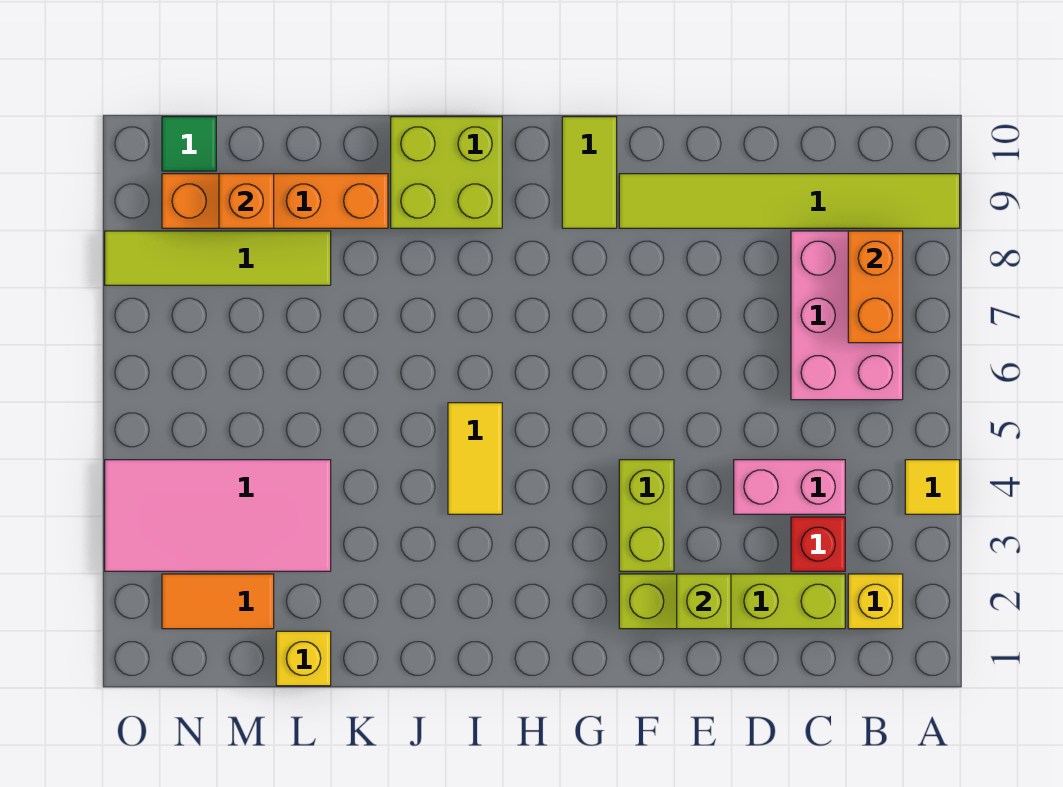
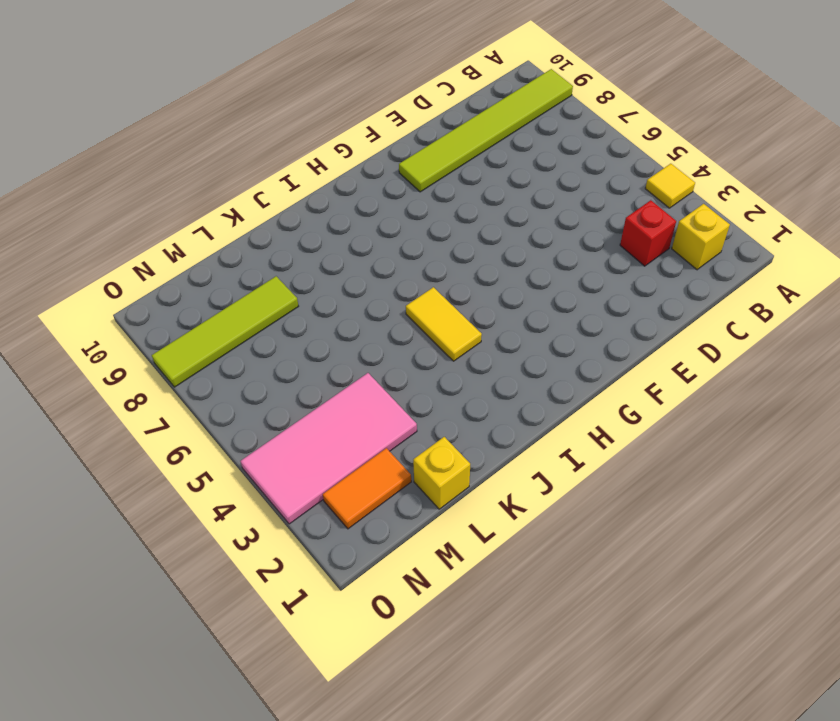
none -> pink 2x3 brick [791,231,903,400]
none -> lime 1x4 brick [619,574,845,629]
none -> pink 1x2 brick [734,460,845,514]

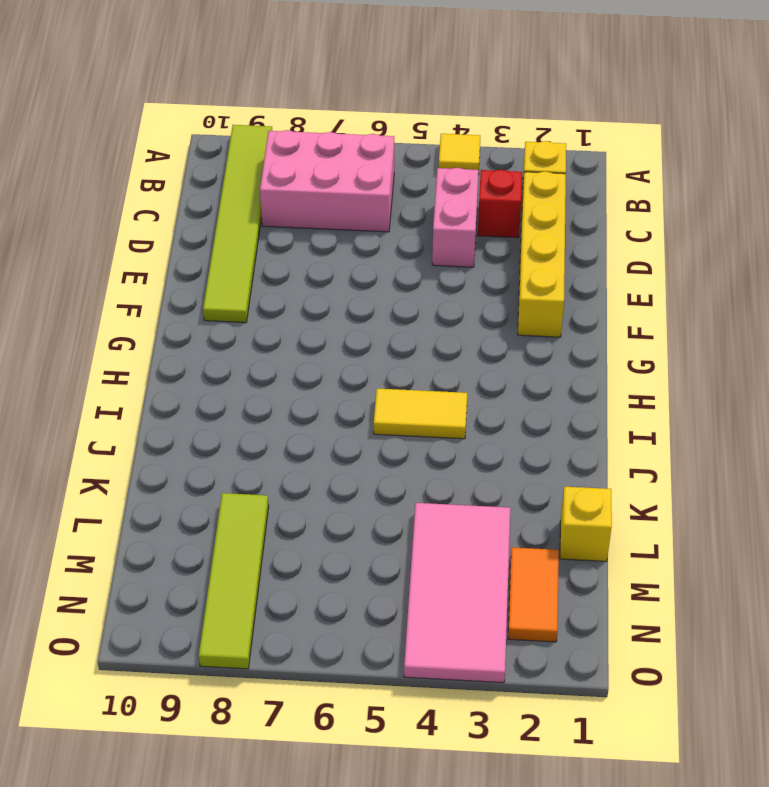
yellow 1x4 brick [518,171,566,337] -> lime 1x4 brick [619,574,845,629]
none -> lime 1x2 brick [619,460,674,571]
none -> lime 1x2 tile [562,117,617,228]
none -> lime 2x2 brick [391,117,502,228]

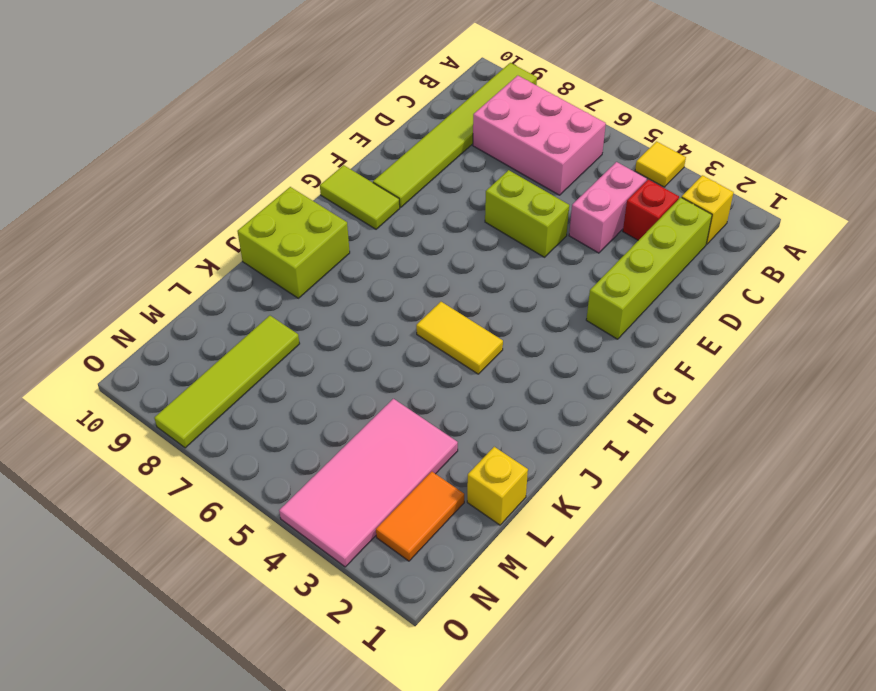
lime 1x2 brick [485,170,569,257] -> lime 1x2 brick moved to [619,460,674,571]
none -> orange 1x4 brick [162,174,388,228]
none -> green 1x1 tile [162,117,216,171]
none -> orange 1x2 brick [848,231,903,343]

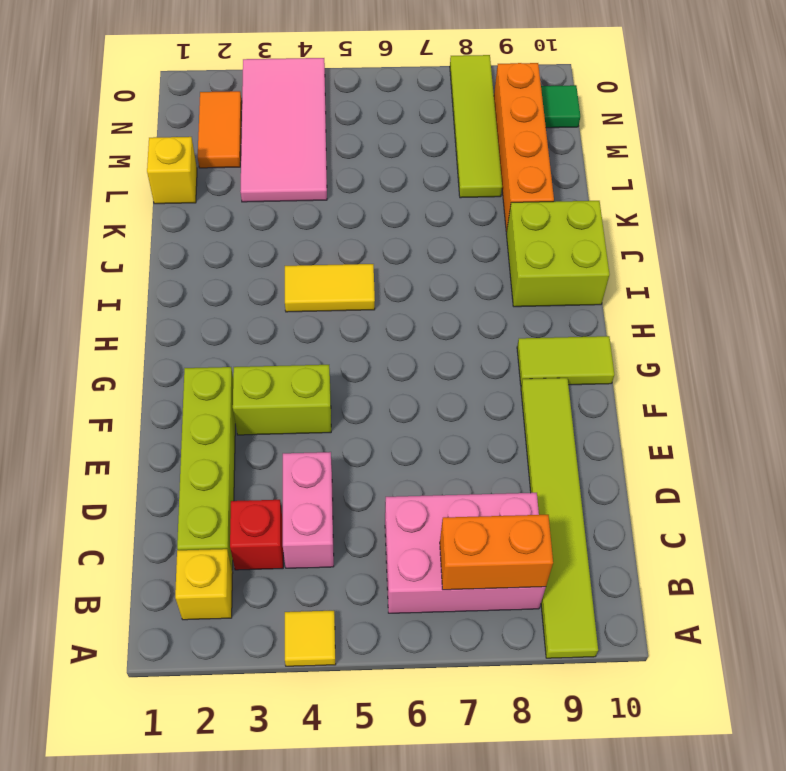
none -> lime 1x1 brick [677,574,731,629]
none -> orange 1x1 brick [219,174,274,228]

